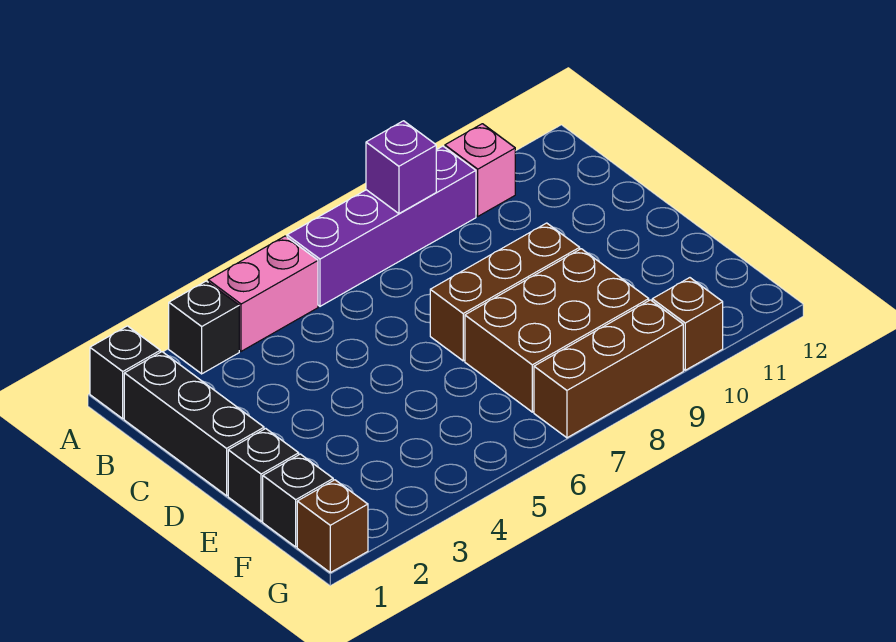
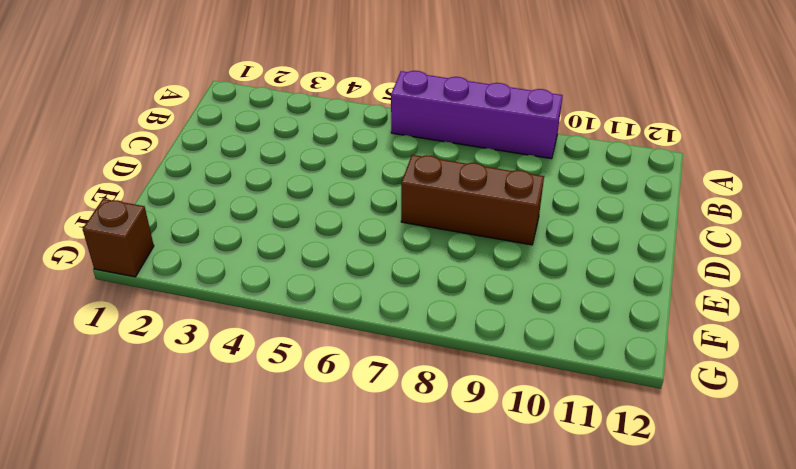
none -> black 1x1 brick [90,326,160,419]
none -> black 1x1 brick [169,281,239,374]
none -> pink 1x2 brick [208,236,318,351]

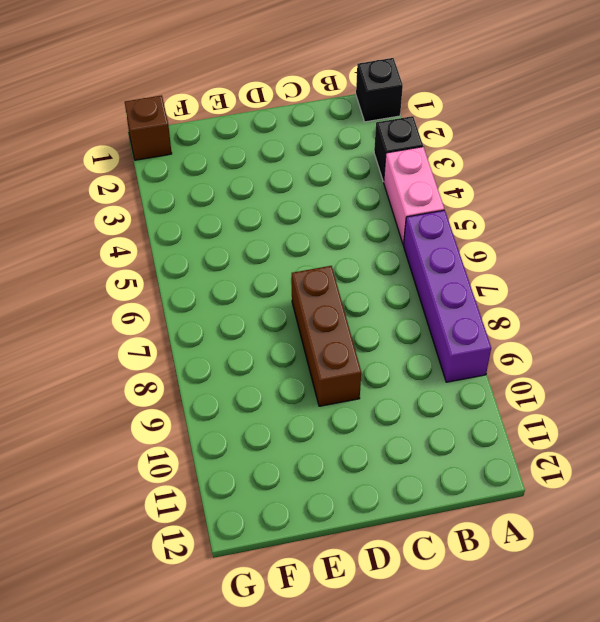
none -> pink 1x1 brick [445,124,515,216]
none -> black 1x3 brick [124,352,264,496]
none -> black 1x1 brick [228,429,299,521]

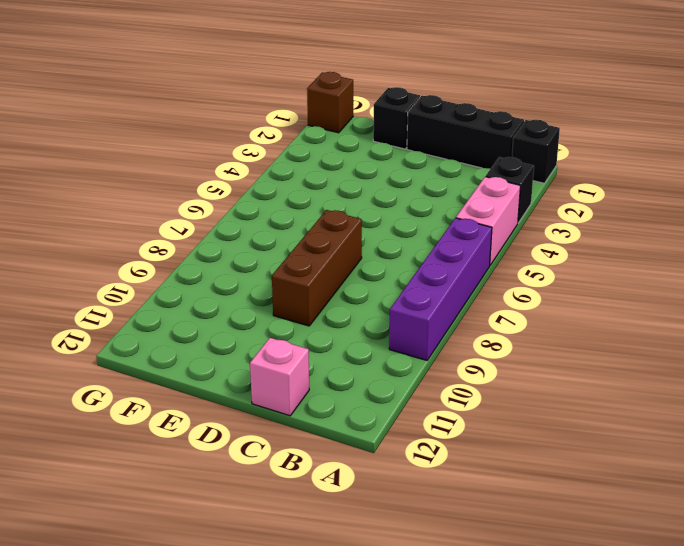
pink 1x1 brick [250,338,309,416] -> pink 1x1 brick moved to [445,124,515,216]
none -> brown 2x3 brick [465,249,649,412]
none -> black 1x1 brick [263,454,333,547]
none -> brown 1x3 brick [534,300,683,438]

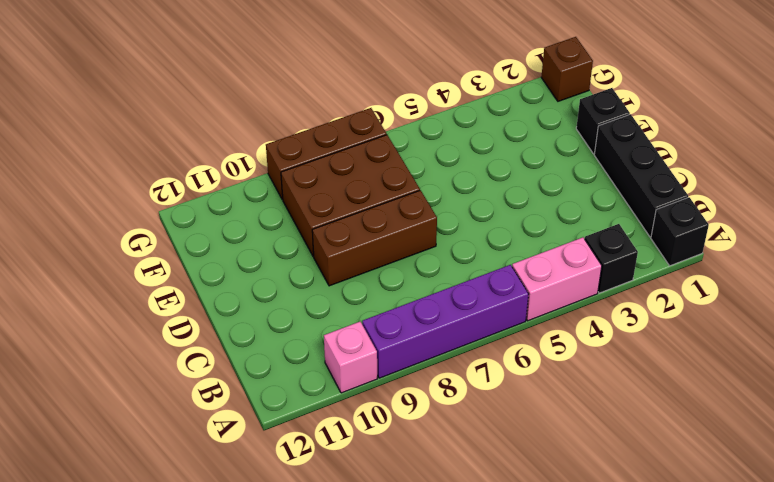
none -> black 1x1 brick [263,454,333,547]
none -> brown 1x1 brick [652,278,723,370]
none -> purple 1x1 brick [366,121,436,214]

